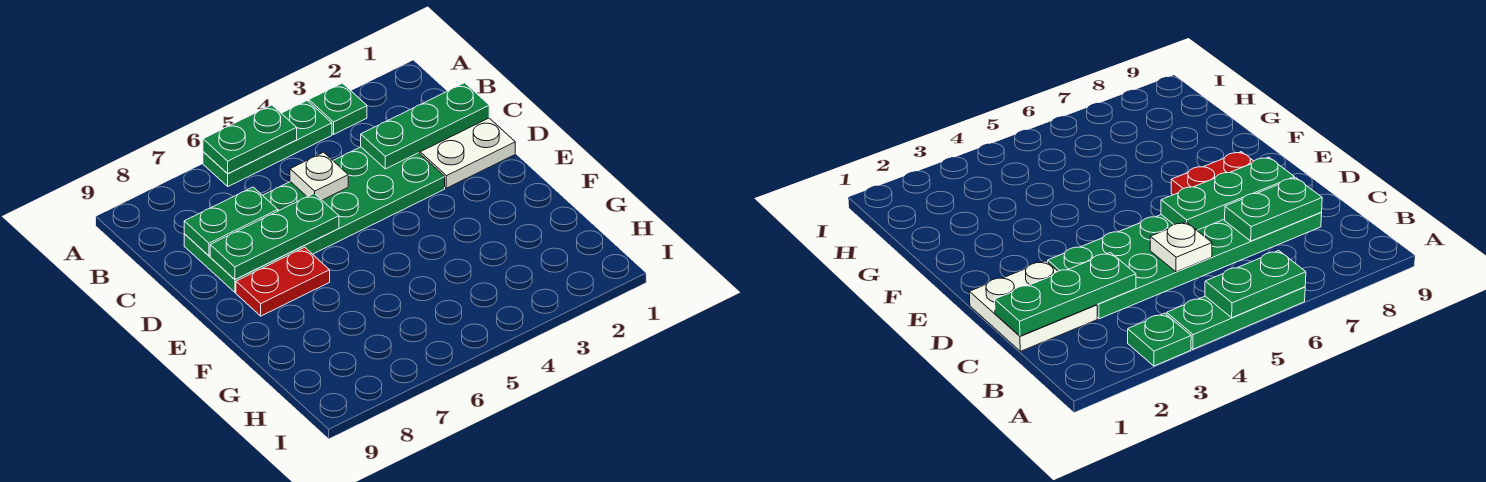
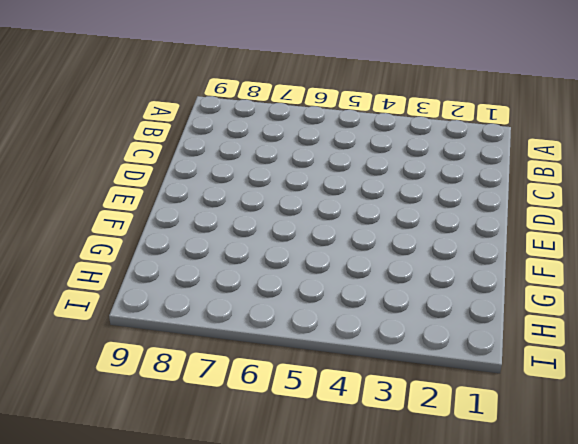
none -> green 1x1 plate [309,83,367,134]
none -> green 1x3 plate [203,101,332,186]

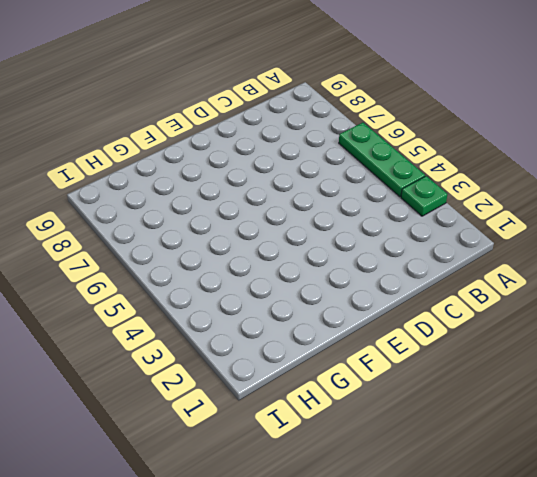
none -> white 2x2 plate [419,118,515,188]
none -> green 2x6 plate [184,147,445,292]

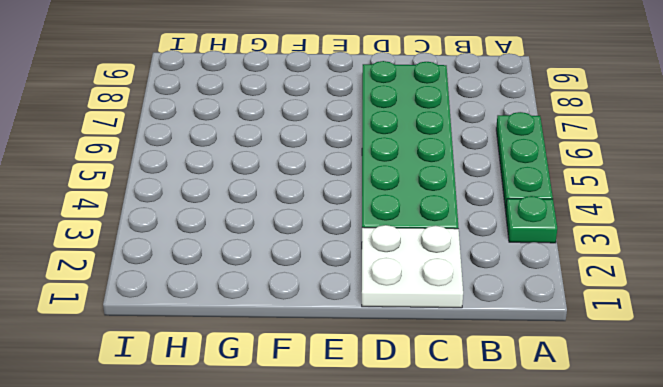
none -> red 1x2 plate [236,247,330,316]
none -> green 1x2 plate [203,105,297,174]

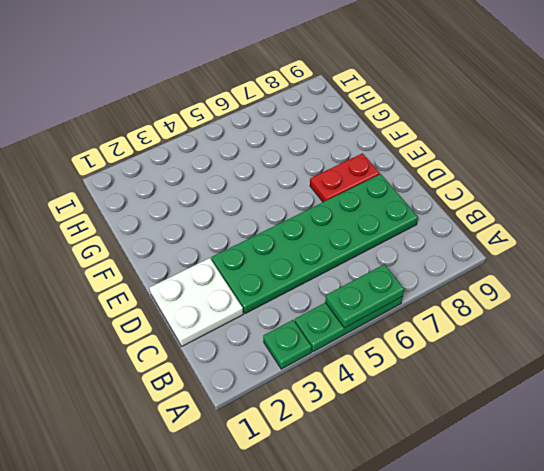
none -> green 1x3 plate [361,83,489,169]
none -> white 1x1 plate [290,152,348,200]

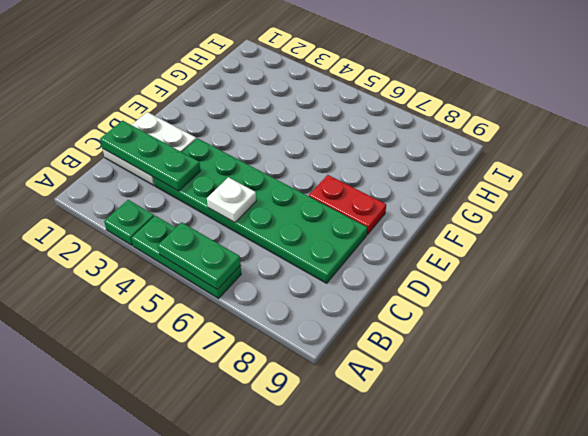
none -> green 1x2 plate [184,187,278,256]
none -> green 1x3 plate [210,193,339,280]

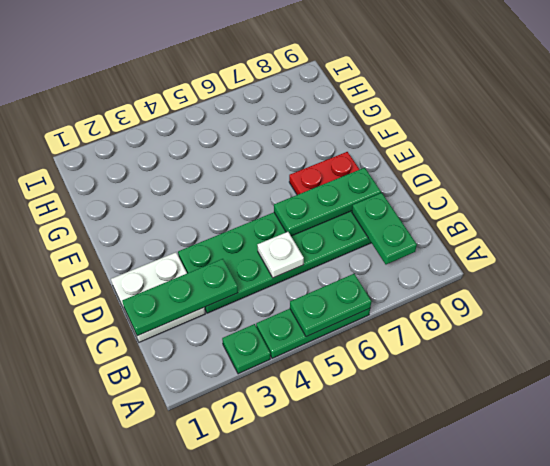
green 1x2 plate [352,193,417,264] -> green 1x2 plate turned to [184,187,278,256]

